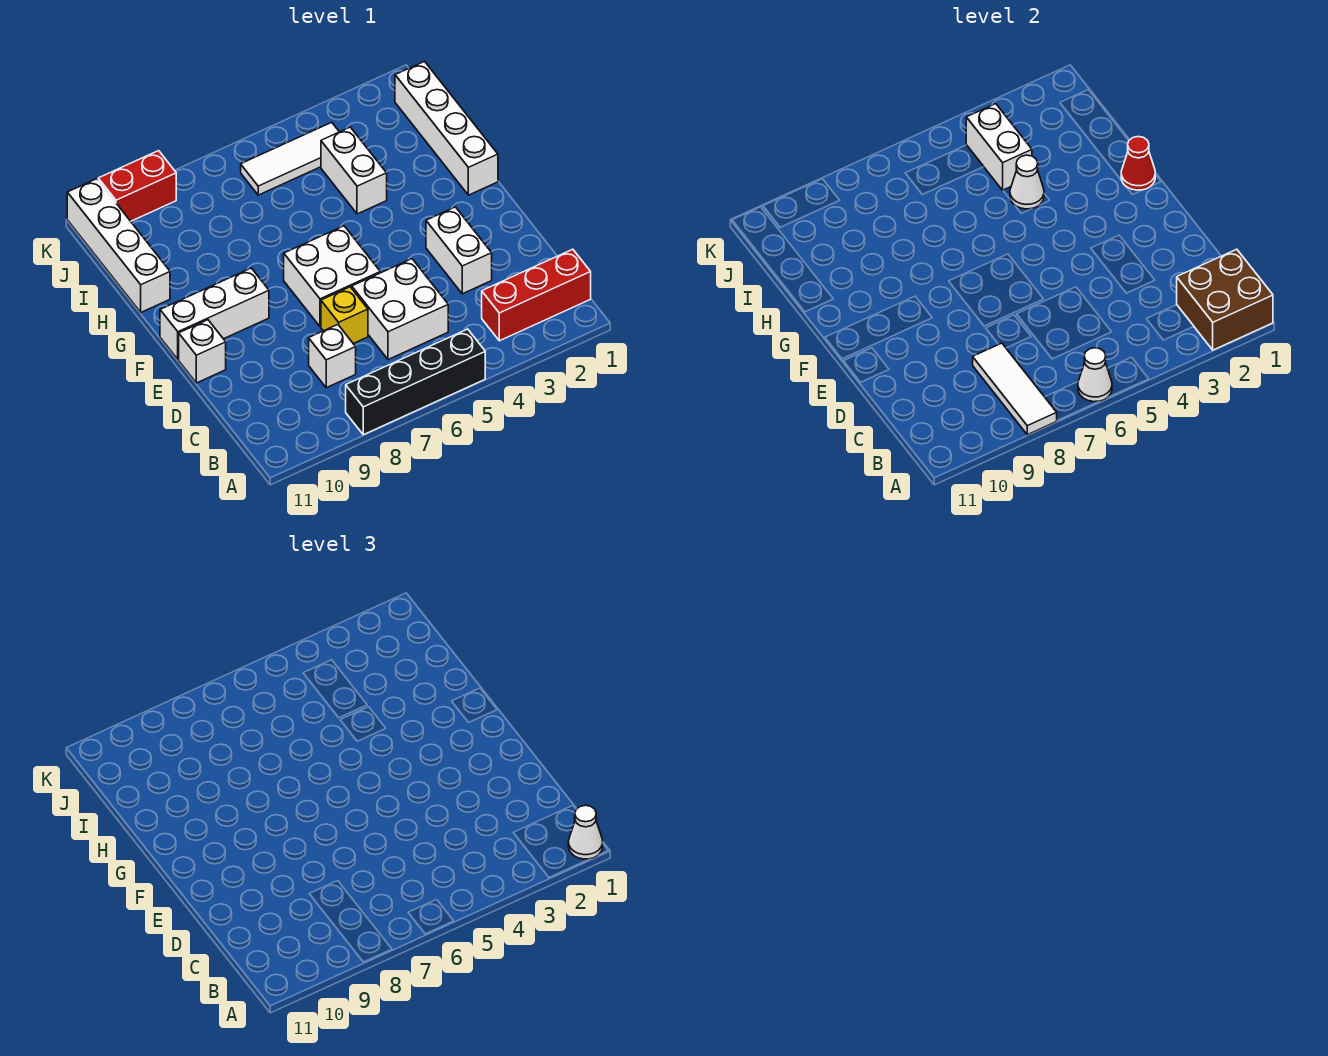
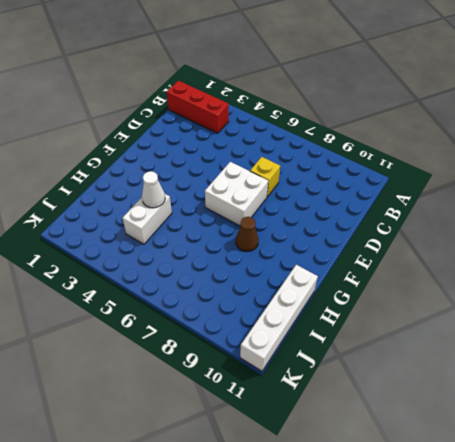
brown 1x1 cone [236,217,259,252] -> none
none -> black 1x4 brick [346,329,485,435]
none -> white 2x2 brick [352,259,448,360]
none -> white 1x1 brick [309,325,356,388]

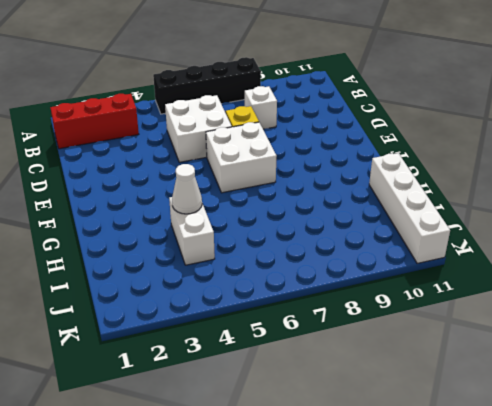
none -> white 1x2 brick [426,207,492,294]
none -> white 1x1 brick [179,320,226,383]
none -> white 1x3 brick [160,268,269,359]

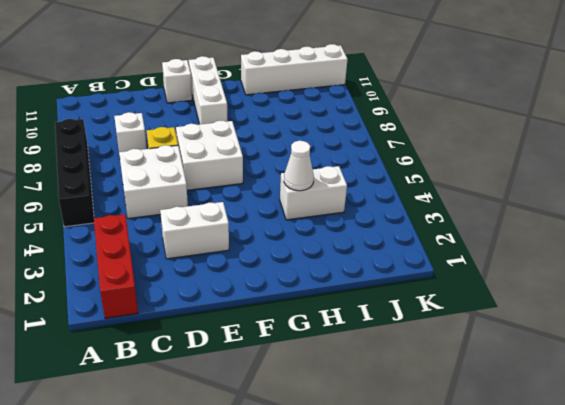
none -> white 1x4 brick [395,61,498,195]
none -> white 1x3 tile [241,122,339,195]
none -> red 1x2 brick [98,151,176,221]

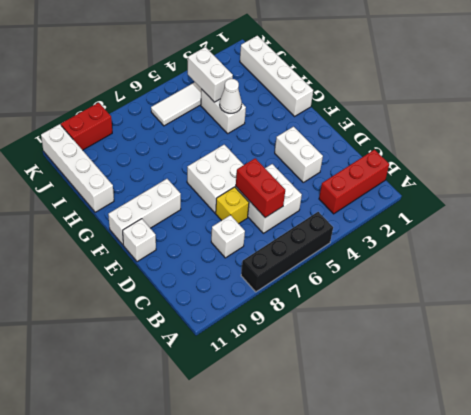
red 1x2 brick [236,158,285,218] -> none
none -> brown 2x2 brick [1177,249,1273,350]
none -> white 1x1 cone [1078,348,1112,402]
none -> white 1x3 tile [973,343,1057,435]

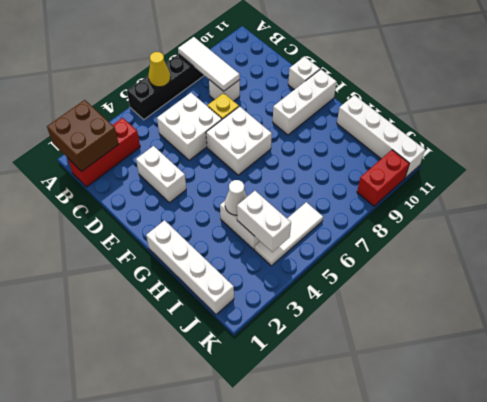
yellow 1x1 cone [148,52,170,87] -> white 1x1 cone [1078,348,1112,402]
none -> red 1x1 cone [1121,137,1155,190]
none -> white 1x1 cone [568,805,603,859]

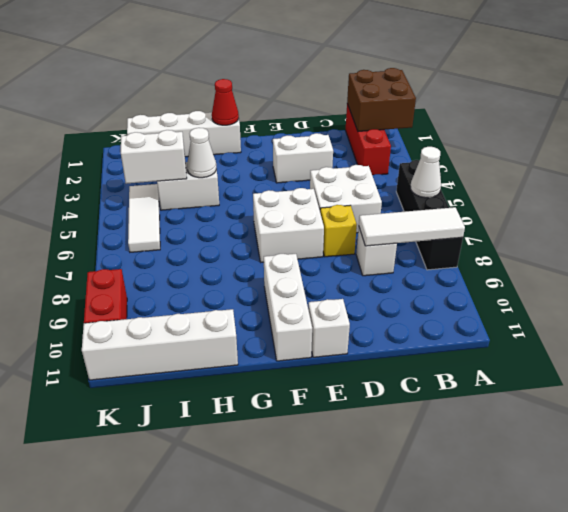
none -> white 1x1 cone [568,805,603,859]

